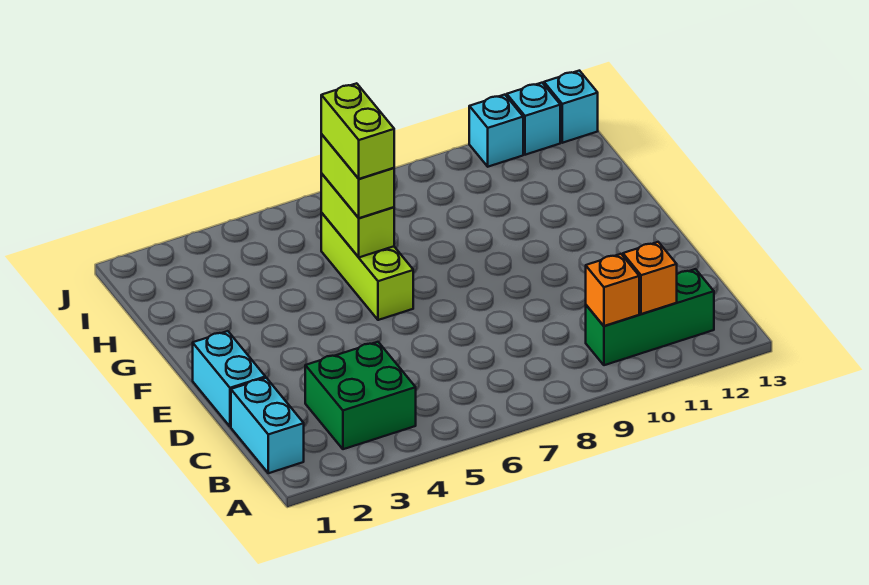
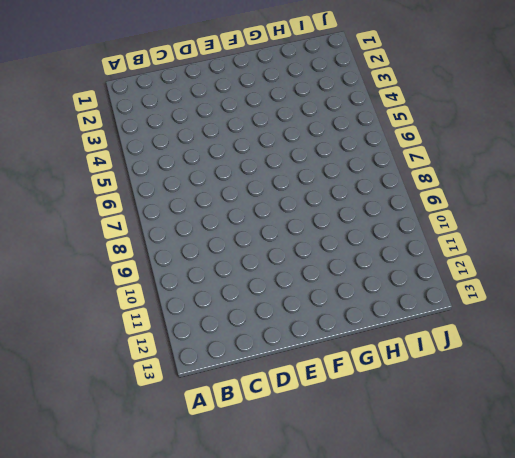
none -> cyan 1x2 brick [231,378,304,473]
none -> green 2x2 brick [305,342,416,449]
none -> green 1x3 brick [586,269,714,365]

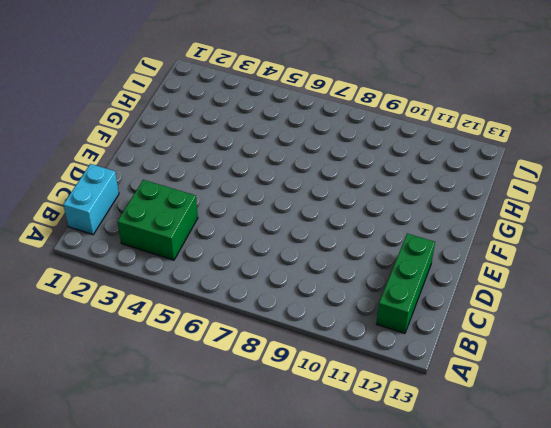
green 1x3 brick [376,234,435,333] -> green 1x3 brick turned to [586,269,714,365]
none -> cyan 1x2 brick [193,331,265,427]
none -> lime 1x3 brick [321,213,413,320]
none -> cyan 1x1 brick [469,95,523,167]

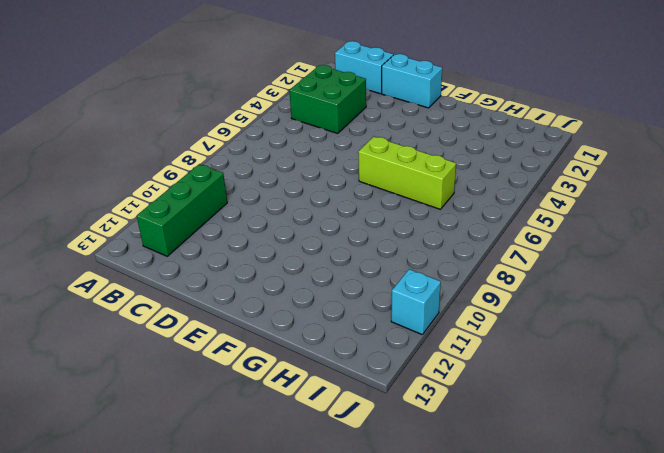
none -> cyan 1x1 brick [507,83,560,155]
none -> cyan 1x1 brick [544,71,598,143]
none -> orange 1x1 brick [586,254,639,326]

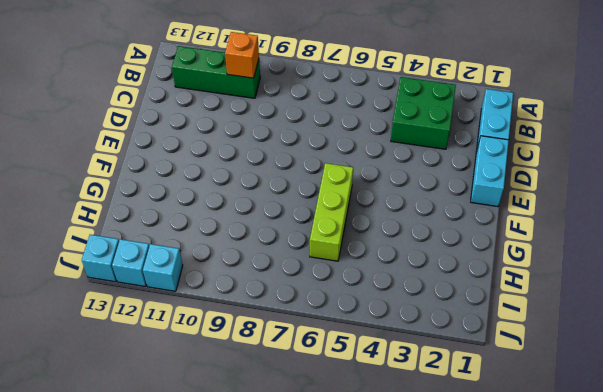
none -> orange 1x1 brick [623,242,677,314]
none -> lime 1x2 brick [321,174,394,257]
none -> lime 1x2 brick [321,134,394,218]

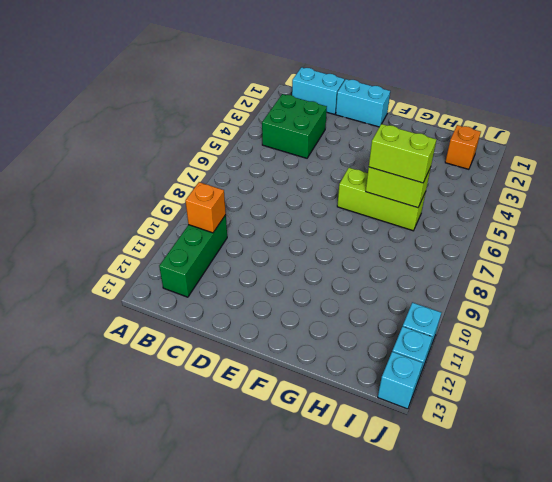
orange 1x1 brick [445,125,481,169] -> orange 1x1 brick moved to [623,242,677,314]
none -> lime 1x2 brick [321,83,394,179]

